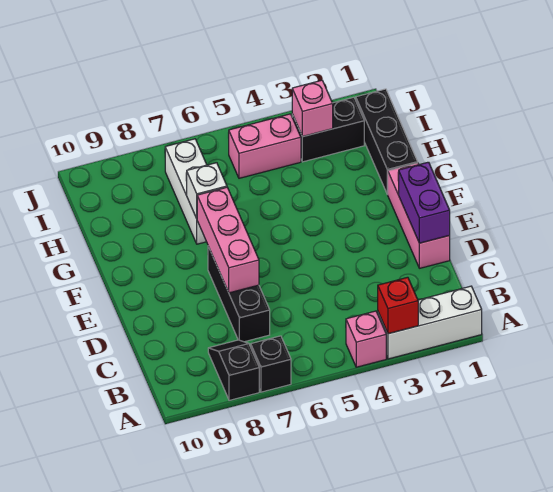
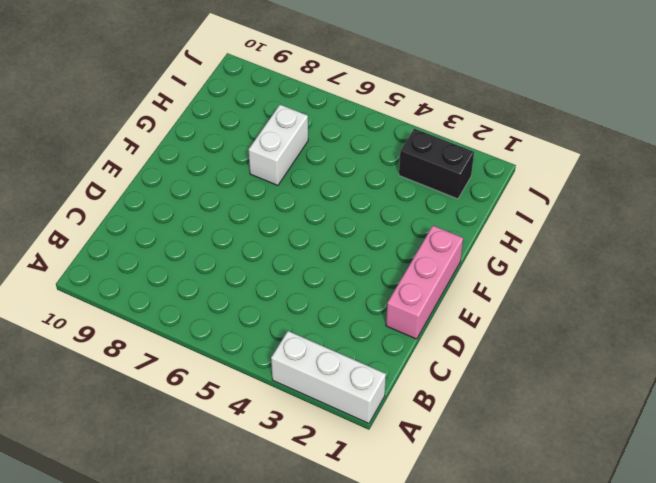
white 1x2 brick [249,105,308,185] -> white 1x3 brick [165,139,207,244]
none -> pink 1x1 brick [346,311,386,367]
none -> black 1x1 brick [251,336,291,392]
none -> black 1x2 slope [208,340,259,400]

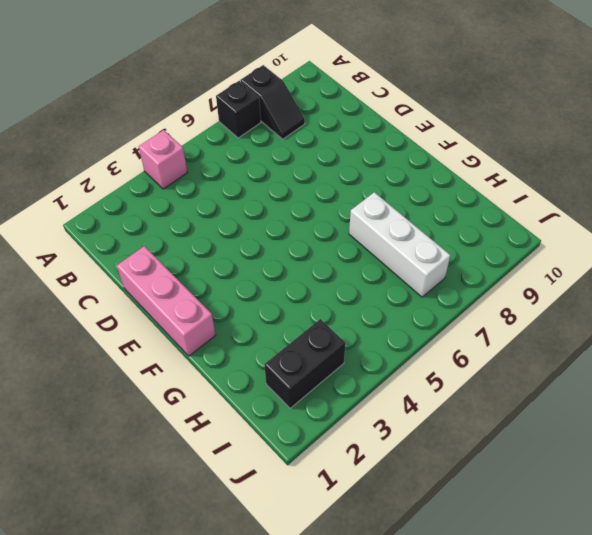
none -> white 1x3 brick [378,286,482,359]
none -> black 1x3 brick [208,246,270,342]
none -> black 1x3 brick [355,89,418,194]

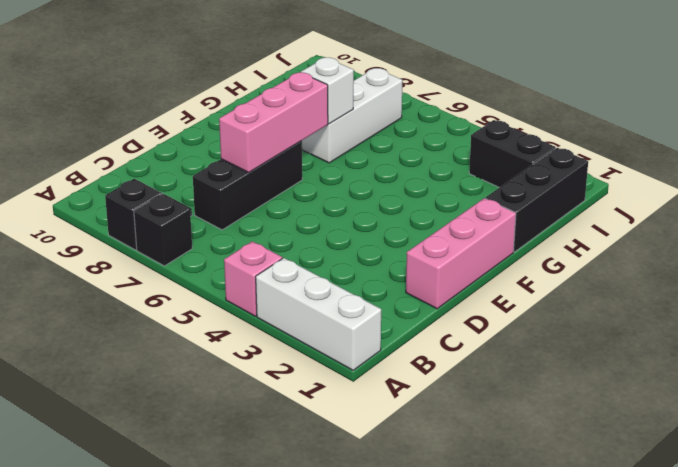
none -> pink 1x2 brick [228,114,301,178]
none -> red 1x1 brick [378,277,418,334]
none -> purple 1x2 brick [398,162,450,243]

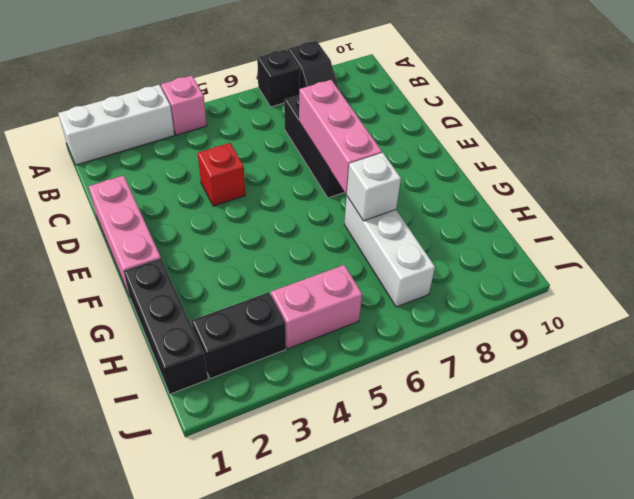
red 1x1 brick [198,143,245,206] -> red 1x1 brick moved to [378,277,418,334]
none -> purple 1x2 brick [398,162,450,243]
none -> pink 1x1 brick [292,80,333,137]

